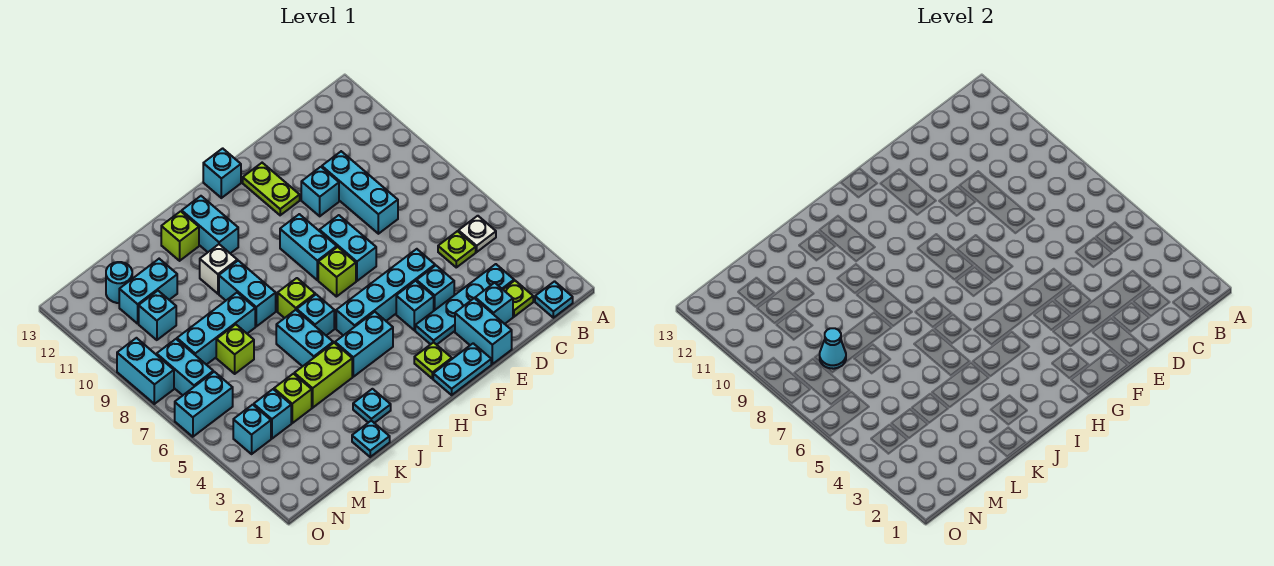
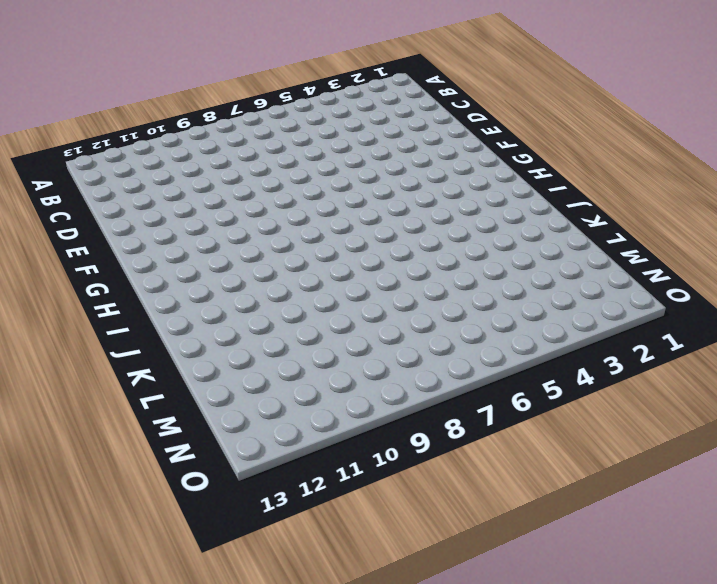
none -> cyan 1x1 plate [535,281,573,318]
none -> white 1x1 plate [458,216,496,252]
none -> lime 1x1 plate [503,281,533,317]
none -> cyan 1x4 plate [415,264,514,345]

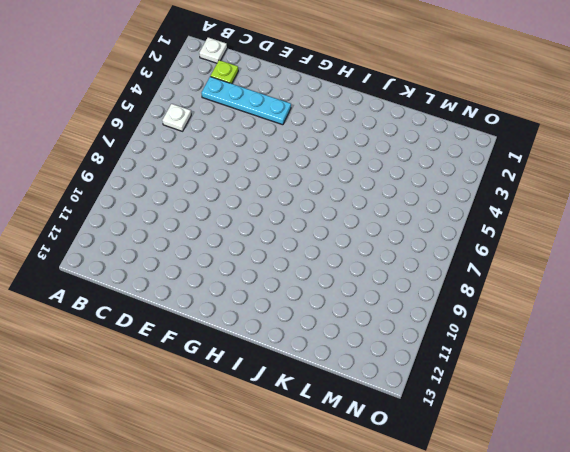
white 1x1 plate [199,37,227,63] -> cyan 1x1 plate [535,281,573,318]
none -> lime 1x1 plate [438,231,476,267]
none -> cyan 1x1 brick [475,283,513,324]
none -> cyan 1x3 brick [322,151,398,234]
none -> cyan 1x2 brick [455,298,512,364]

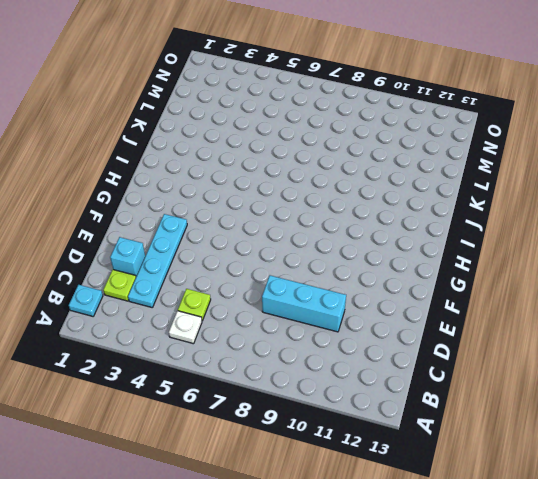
none -> cyan 1x2 brick [455,298,512,364]
none -> cyan 1x1 brick [417,265,454,310]
none -> cyan 1x4 brick [336,249,435,335]
none -> cyan 1x1 brick [301,167,339,216]

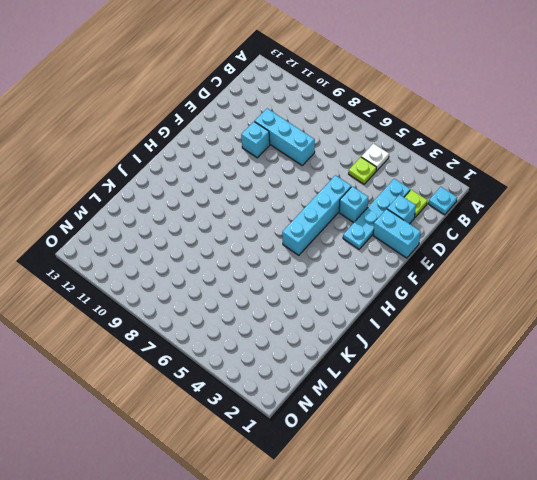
none -> cyan 1x2 plate [433,343,491,395]
none -> cyan 1x1 brick [396,281,434,330]
none -> cyan 1x2 brick [319,215,376,281]
none -> lime 1x2 plate [243,163,300,215]

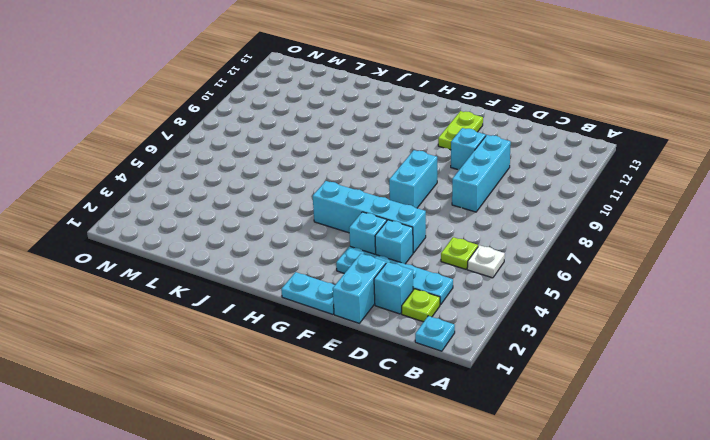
none -> lime 1x1 plate [414,342,452,379]
none -> lime 1x1 brick [318,247,356,297]
none -> cyan 1x2 brick [280,214,337,280]
none -> cyan 1x1 brick [203,148,241,198]

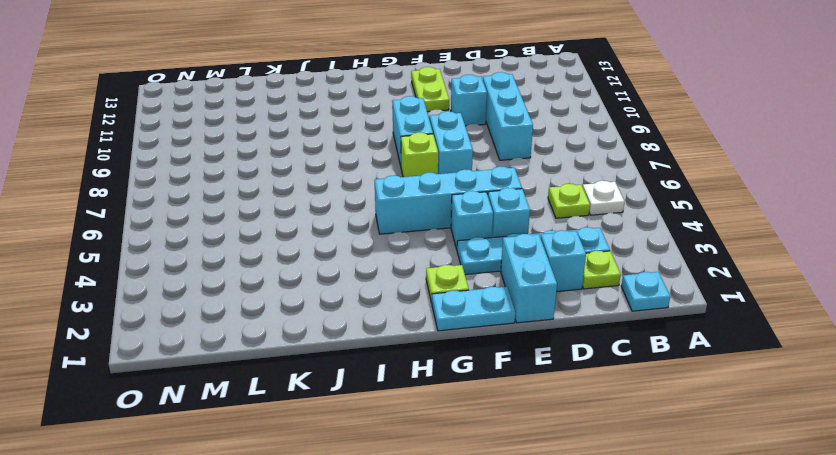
none -> cyan 1x1 brick [203,148,241,198]
none -> cyan 1x2 brick [335,312,393,377]
none -> cyan 1x1 brick [297,295,334,335]
none -> lime 1x1 brick [278,278,315,318]

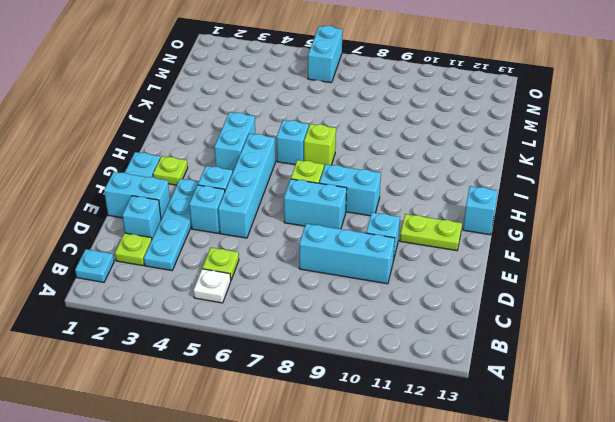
none -> cyan 1x2 brick [182,196,238,253]
none -> cyan 1x1 plate [353,389,391,423]
none -> lime 1x2 brick [294,343,352,408]
none -> cyan 1x2 brick [276,310,333,366]

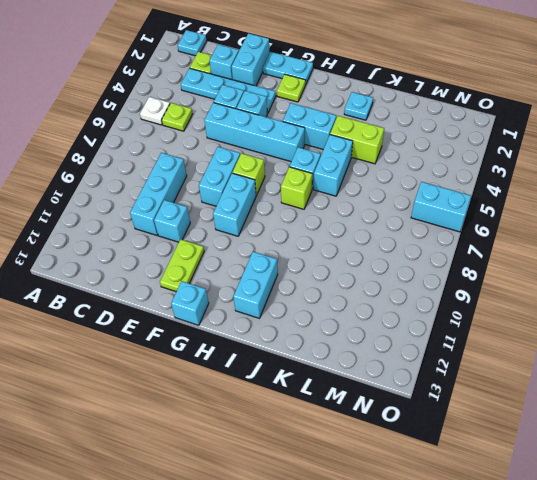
none -> cyan 1x2 brick [219,261,276,326]
none -> white 1x1 brick [200,244,237,294]
none -> lime 1x1 brick [161,211,199,261]
none -> cyan 1x1 plate [352,421,390,457]

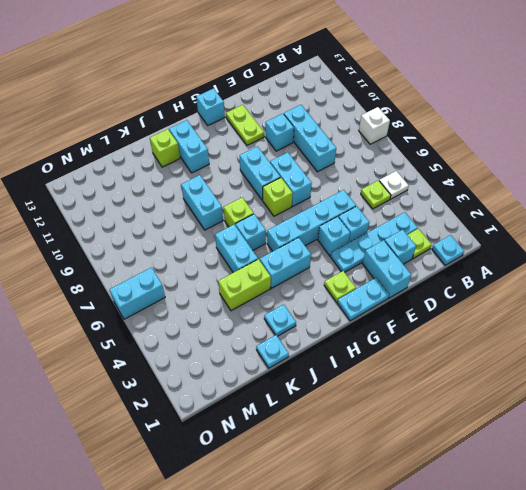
white 1x1 brick [359,107,390,144] -> white 1x1 brick moved to [200,244,237,294]
none -> cyan 1x3 brick [177,293,255,365]
none -> lime 1x1 brick [274,374,312,423]
none -> lime 1x1 brick [216,324,254,374]
none -> cyan 1x2 brick [119,259,177,324]

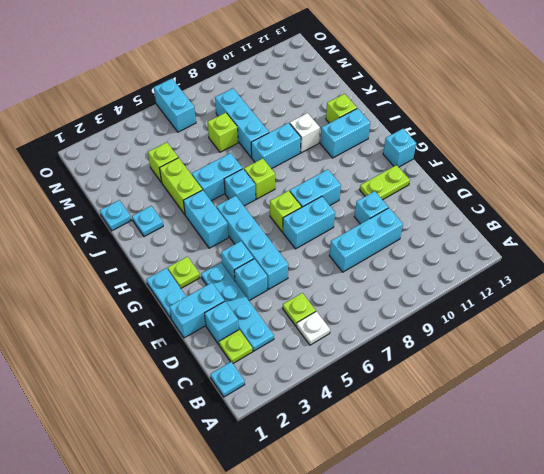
none -> cyan 1x2 brick [119,259,177,324]
none -> cyan 1x1 brick [254,389,291,439]
none -> cyan 1x1 brick [139,291,176,340]
none -> cyan 1x1 round brick [106,262,132,303]

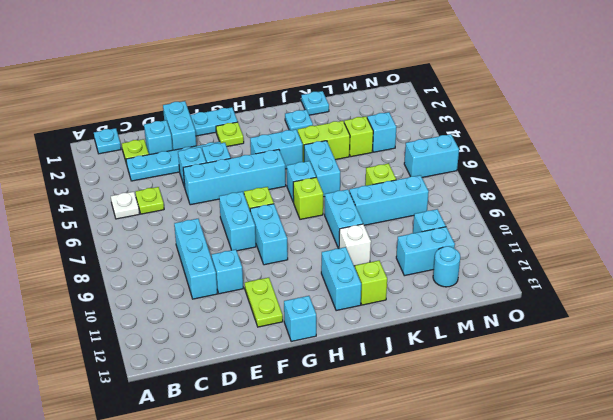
none -> cyan 1x1 brick [233,405,271,454]
none -> cyan 1x2 brick [157,339,213,395]
none -> cyan 1x2 brick [117,338,174,404]
none -> cyan 1x1 cone [820,328,846,369]

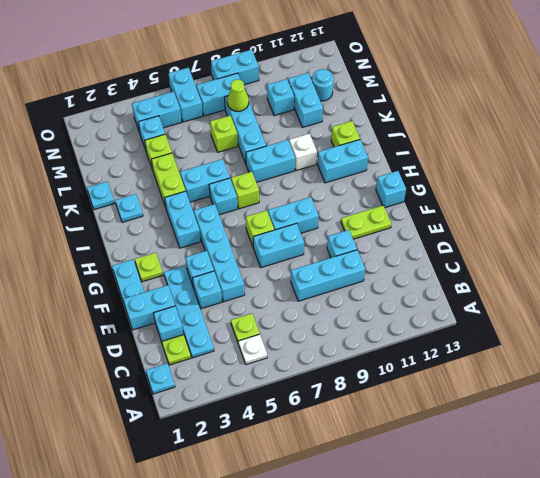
lime 1x1 cone [227,79,249,111] -> cyan 1x1 cone [820,328,846,369]
cyan 1x2 brick [132,91,182,132] -> cyan 1x1 brick [233,405,271,454]

